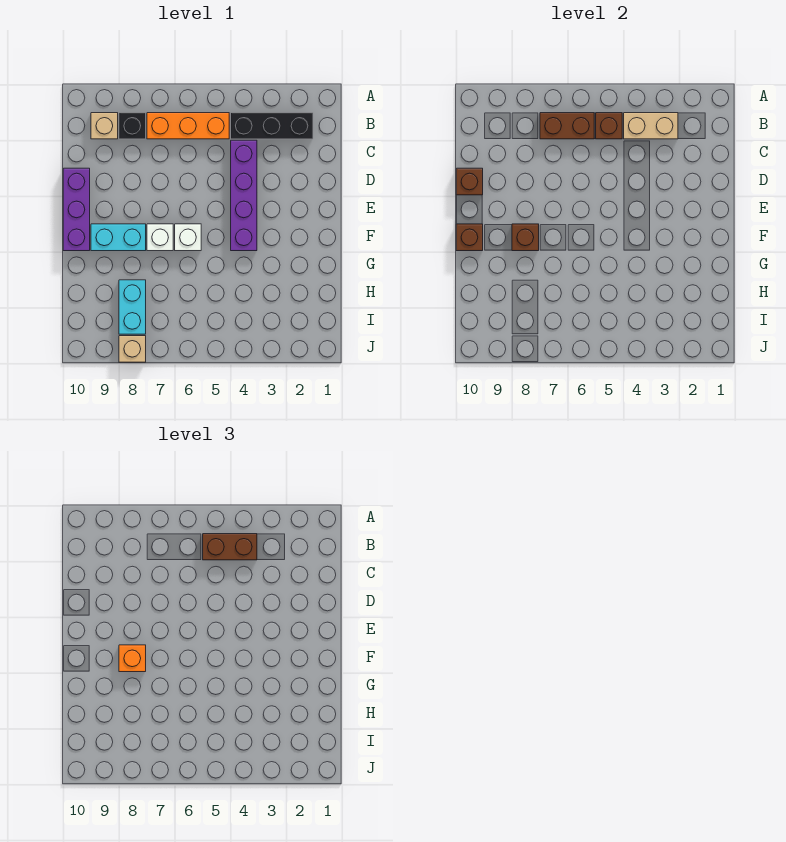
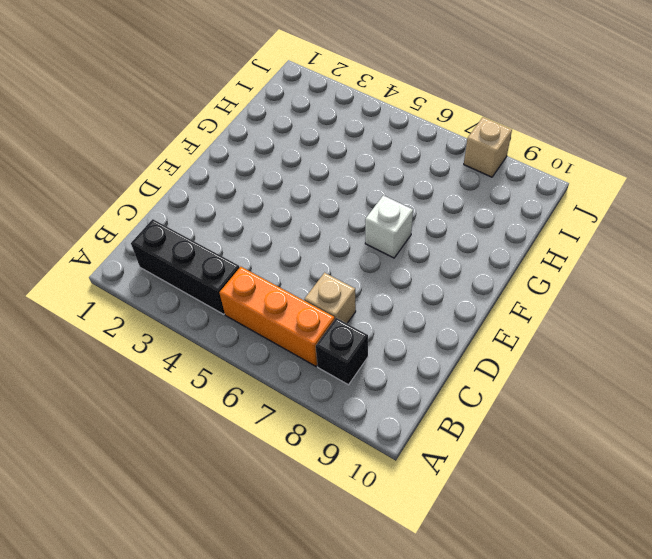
tan 1x1 brick [304,273,356,323] -> tan 1x1 brick moved to [91,113,118,139]
none -> purple 1x4 brick [231,140,257,251]
none -> purple 1x3 brick [63,168,90,251]
none -> white 1x1 brick [175,224,201,251]

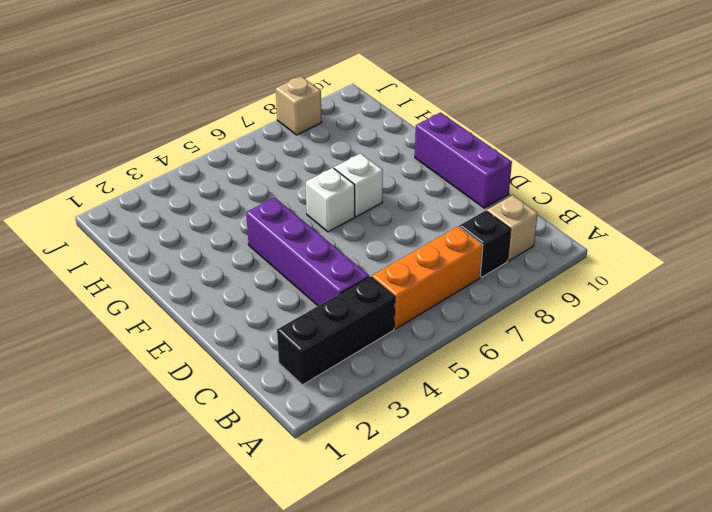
none -> cyan 1x2 brick [91,224,146,251]
none -> cyan 1x2 brick [119,280,146,334]
none -> tan 1x2 brick [624,113,678,139]

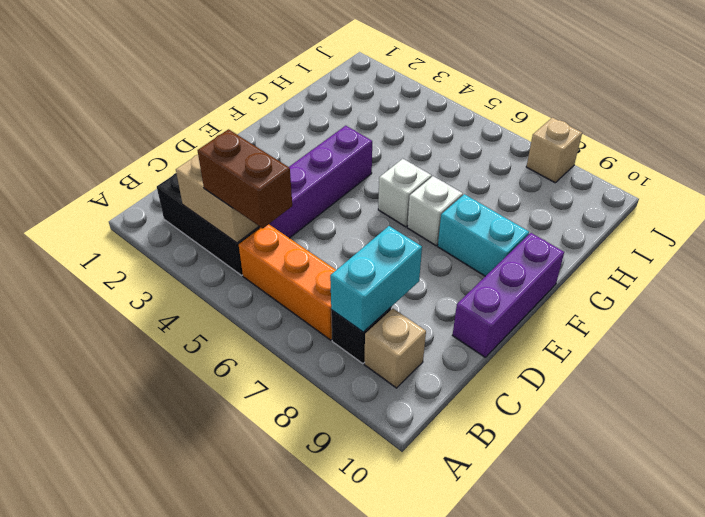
cyan 1x2 brick [330,226,422,332] -> cyan 1x2 brick moved to [119,280,146,334]
none -> brown 1x1 brick [596,113,622,139]
none -> brown 1x2 brick [540,113,594,139]
none -> brown 1x1 brick [456,168,483,195]

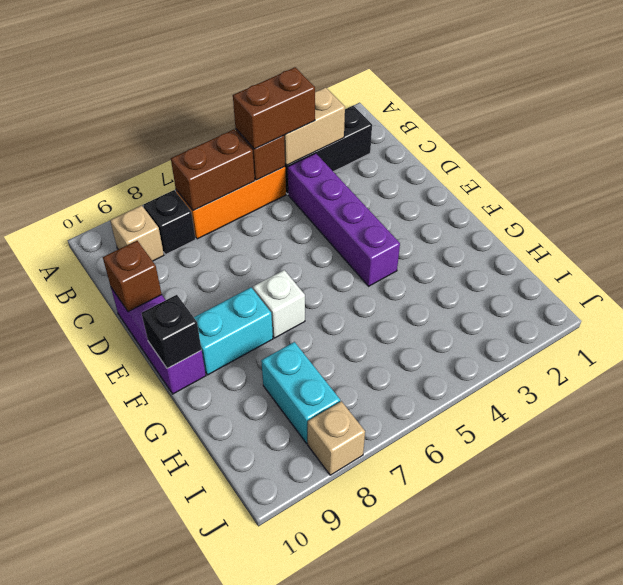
black 1x1 brick [142,295,202,368] -> brown 1x1 brick [456,224,483,251]
none -> white 1x1 brick [175,224,201,251]
none -> brown 1x1 brick [512,224,539,251]
none -> orange 1x1 brick [119,645,146,672]

